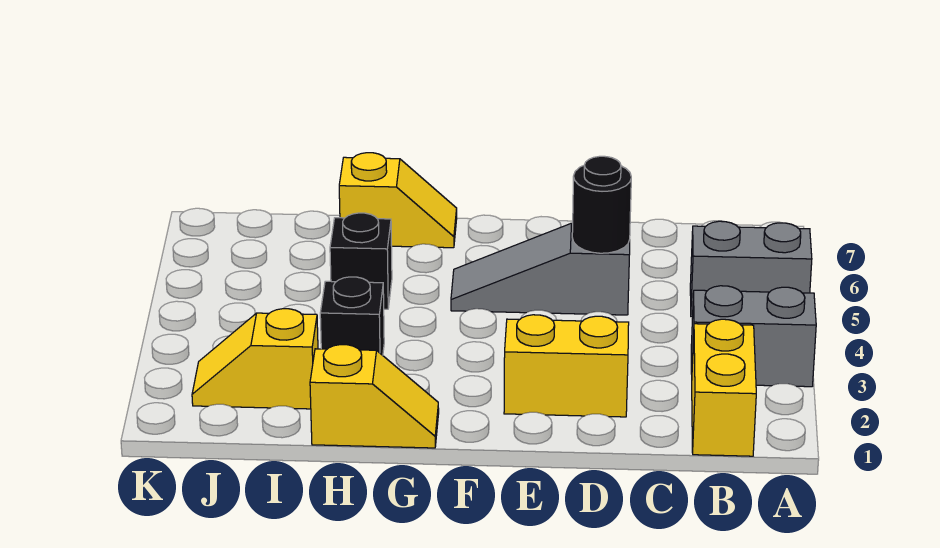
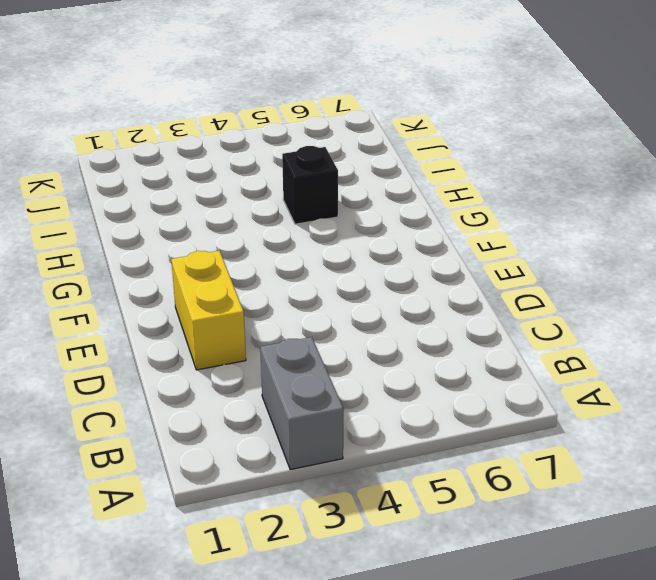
none -> grey 1x2 brick [690,221,812,317]
none -> yellow 1x2 brick [692,319,756,456]

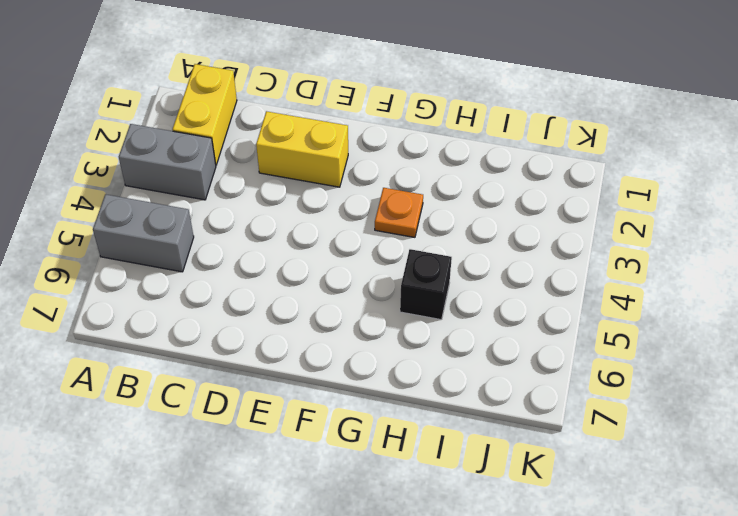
orange 1x1 plate [375,188,423,237] -> none
none -> grey 1x3 slope [451,223,630,315]
none -> yellow 1x2 slope [310,345,439,448]

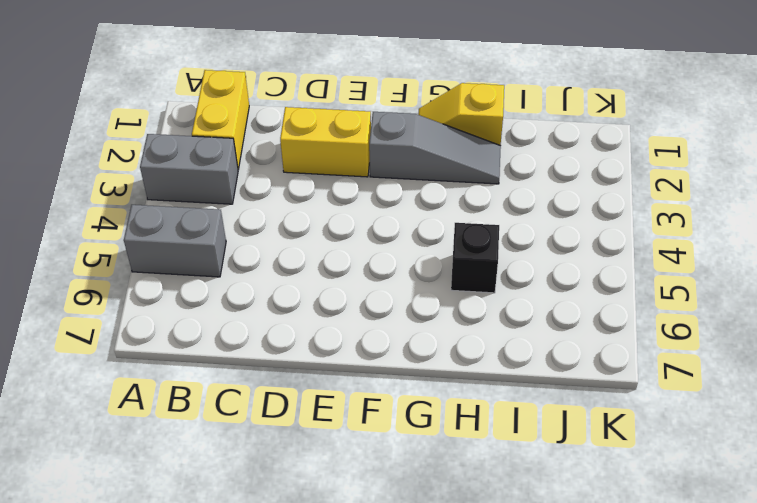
grey 1x3 slope [369,112,501,184] -> grey 1x3 slope moved to [451,223,630,315]
none -> yellow 1x2 slope [339,153,457,248]
none -> black 1x1 brick [320,277,384,355]

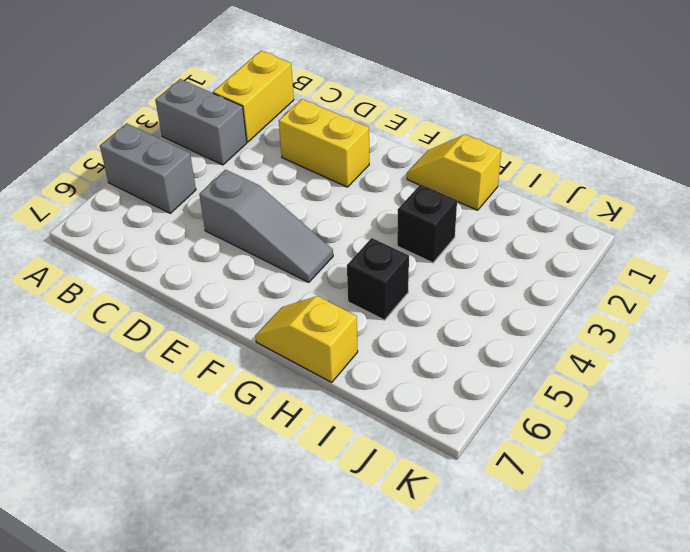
none -> yellow 1x2 slope [192,309,318,409]
none -> black 1x1 round brick [572,156,631,253]

